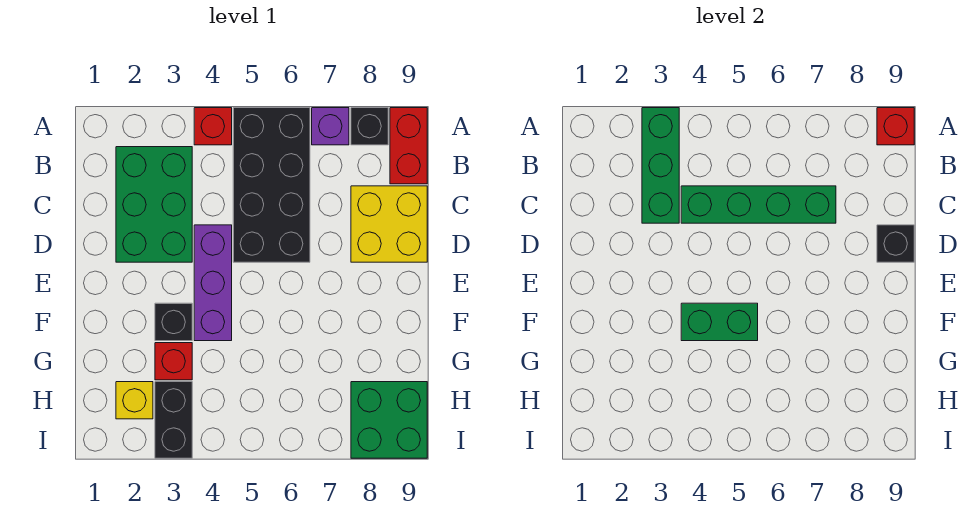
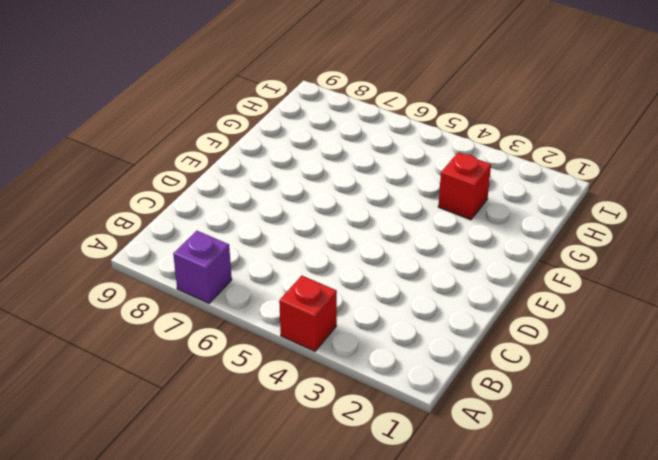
none -> black 2x4 brick [233,108,310,262]
none -> black 1x1 brick [351,108,388,145]
none -> red 1x2 brick [390,108,427,184]

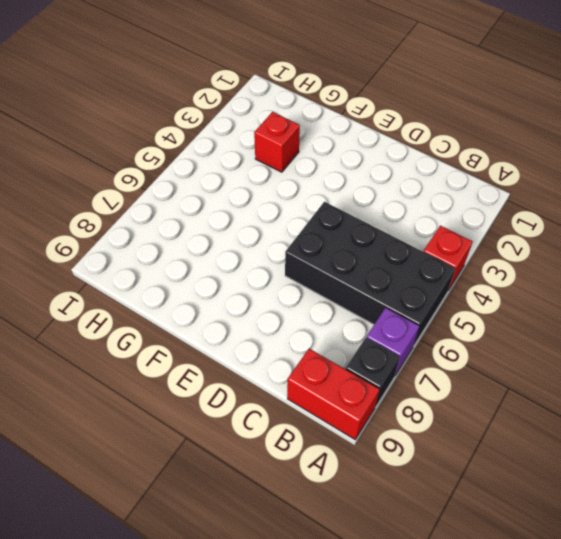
none -> green 2x3 brick [116,147,192,262]
none -> yellow 2x2 brick [351,186,427,262]
none -> purple 1x3 brick [194,225,232,341]

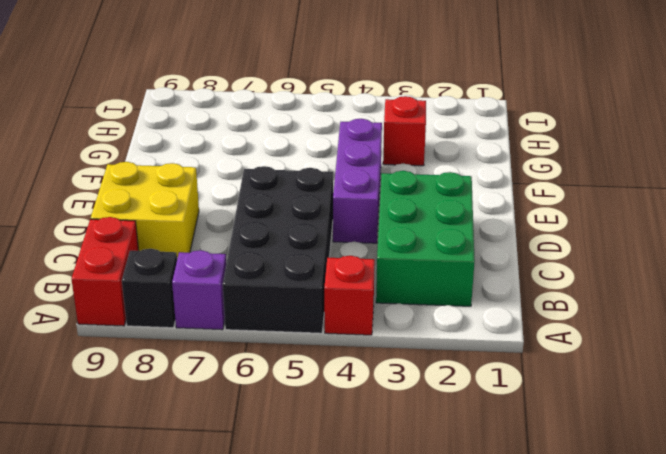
none -> black 1x1 brick [155,303,192,341]
none -> yellow 1x1 brick [116,382,153,419]
none -> black 1x2 brick [155,382,192,458]

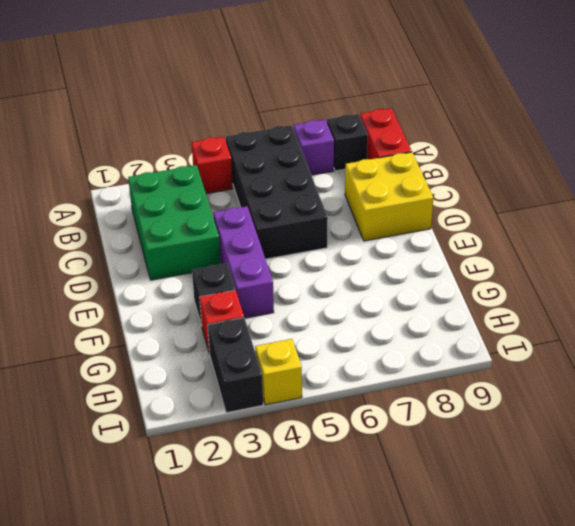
yellow 1x1 brick [255,339,302,405] -> yellow 1x1 brick moved to [116,382,153,419]
none -> green 2x2 brick [351,382,427,458]
none -> green 1x3 brick [642,108,679,223]
none -> red 1x1 brick [877,108,914,145]

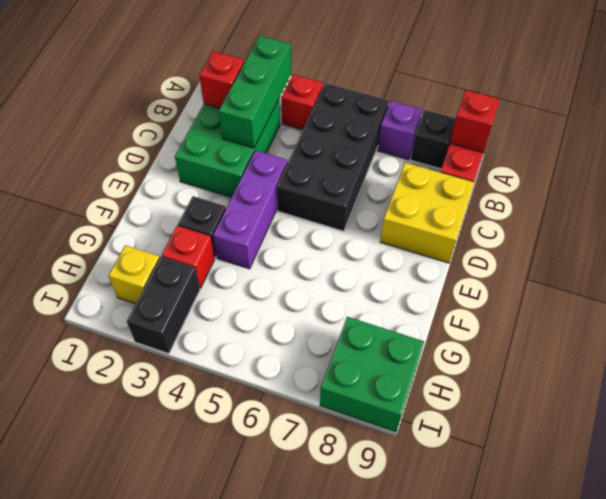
red 1x1 brick [199,51,245,108] -> none
none -> green 1x4 brick [681,186,836,223]
none -> black 1x1 brick [877,225,914,262]
none -> green 1x2 brick [681,303,758,341]

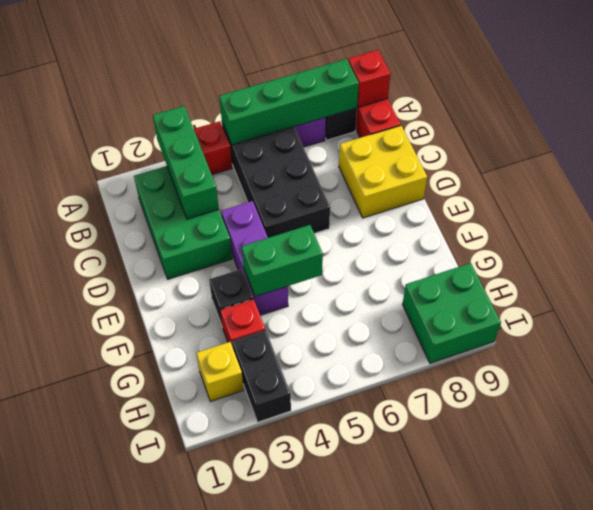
green 1x4 brick [219,59,359,145] -> green 1x4 brick moved to [681,186,836,223]
none -> black 1x1 brick [877,225,914,262]

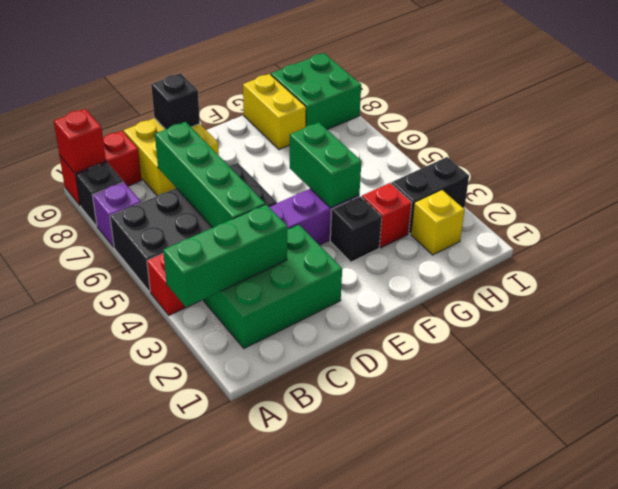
yellow 1x2 brick [243,74,306,150] -> none

